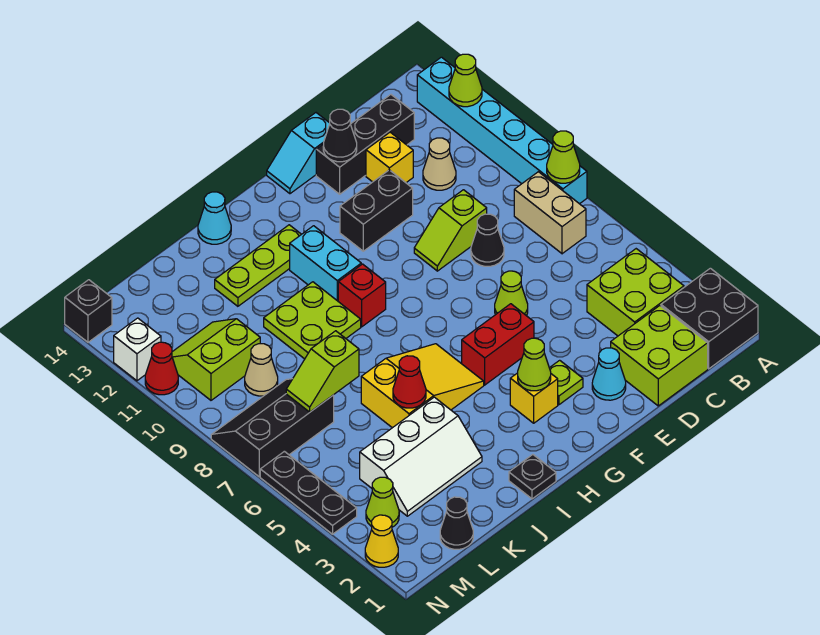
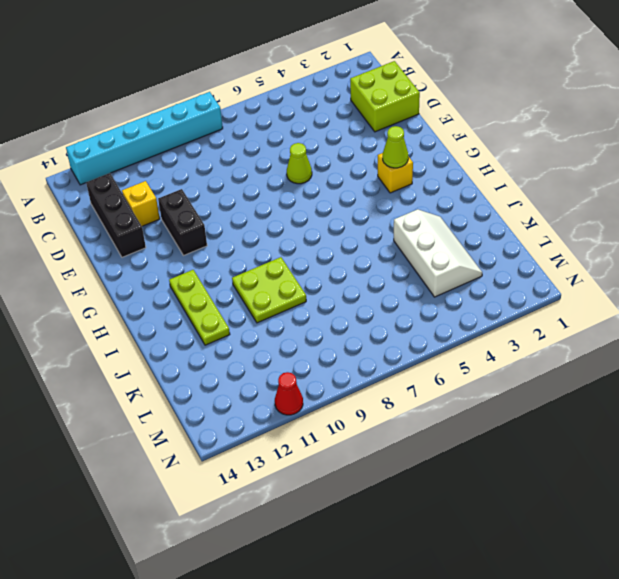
none -> black 2x2 brick [661,268,758,369]
none -> lime 2x2 brick [587,249,684,336]
none -> tan 1x2 brick [514,172,586,254]
none -> tan 1x1 cone [423,138,456,190]

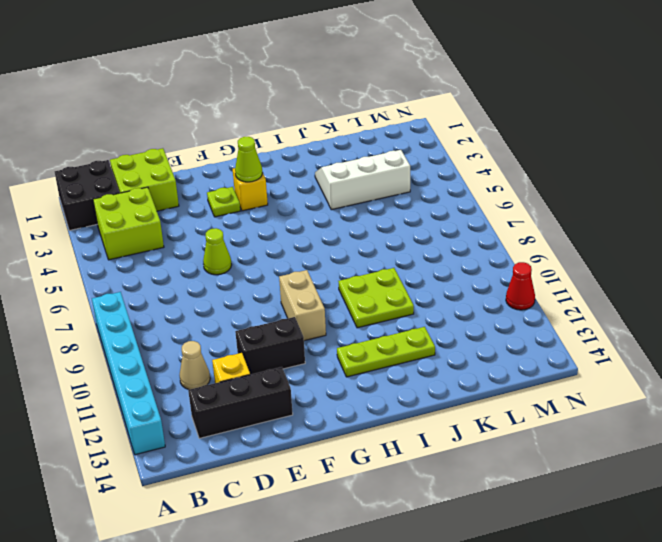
tan 1x2 brick [279,270,326,341] -> tan 1x2 brick moved to [514,172,586,254]
none -> black 1x1 cone [471,214,504,266]
none -> lime 1x2 slope [414,190,487,271]
none -> cyan 1x1 cone [592,348,626,400]
none -> cyan 1x2 slope [267,113,330,194]

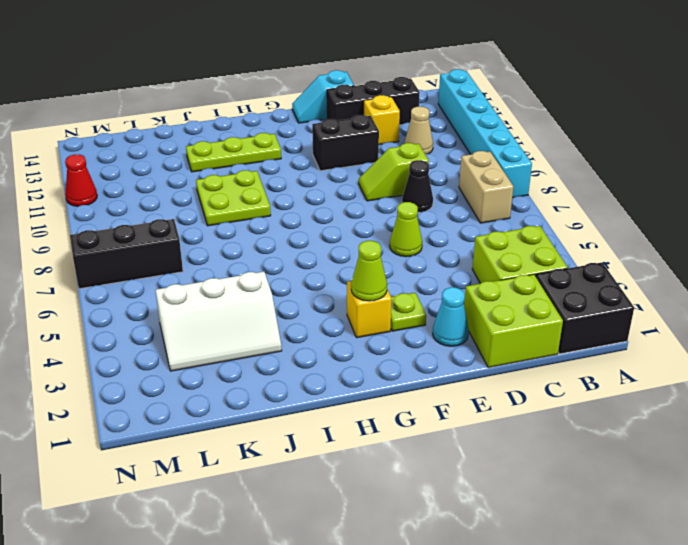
none -> red 1x2 brick [462,304,534,385]
none -> yellow 2x3 slope [361,344,484,428]
none -> red 1x1 brick [338,264,386,327]
none -> cyan 1x2 brick [290,226,361,301]

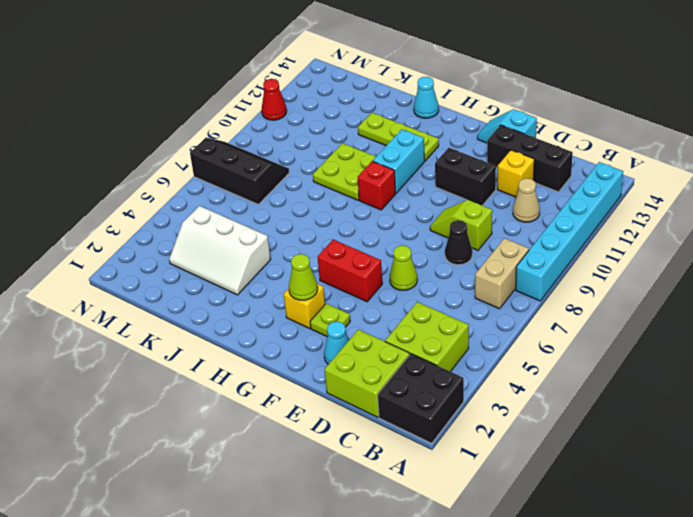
none -> yellow 2x3 slope [361,344,484,428]
none -> black 1x1 plate [509,455,556,499]
none -> black 1x1 cone [440,497,473,549]
none -> tan 1x1 cone [245,344,278,396]

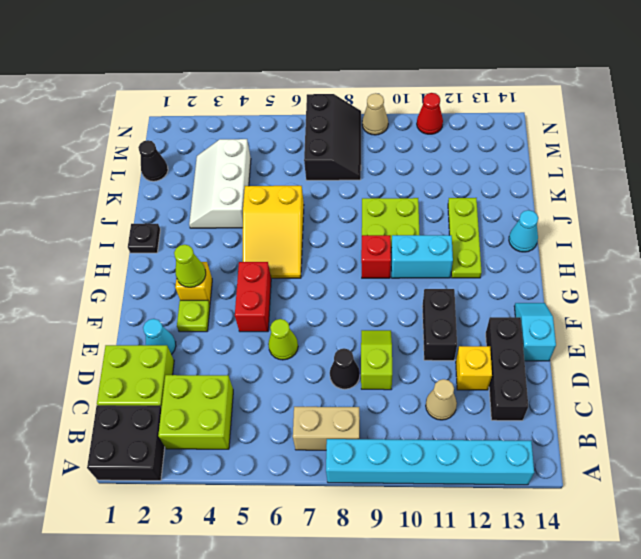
tan 1x1 cone [362,93,388,135] -> tan 1x1 cone moved to [245,344,278,396]
none -> lime 2x2 slope [172,319,260,400]
none -> lime 1x1 cone [366,477,399,527]
none -> yellow 1x1 cone [365,515,398,567]
none -> black 1x3 plate [260,451,357,534]

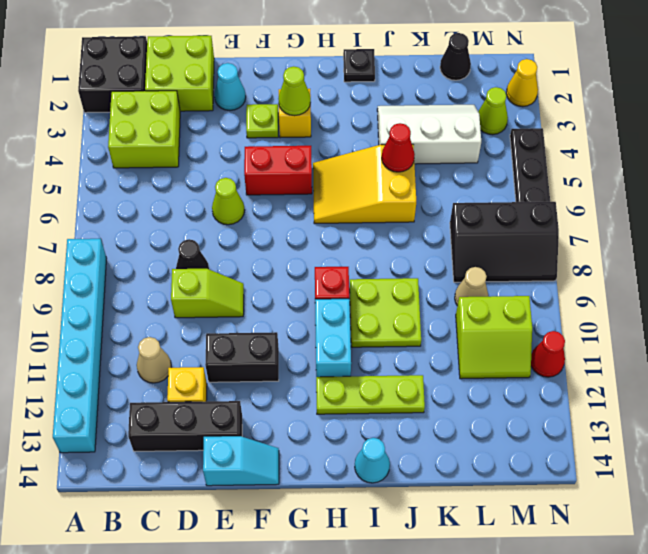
none -> tan 1x2 brick [514,172,586,254]
none -> white 1x1 brick [114,318,161,381]
none -> black 1x1 brick [65,280,112,342]
none -> lime 1x1 cone [547,131,580,183]

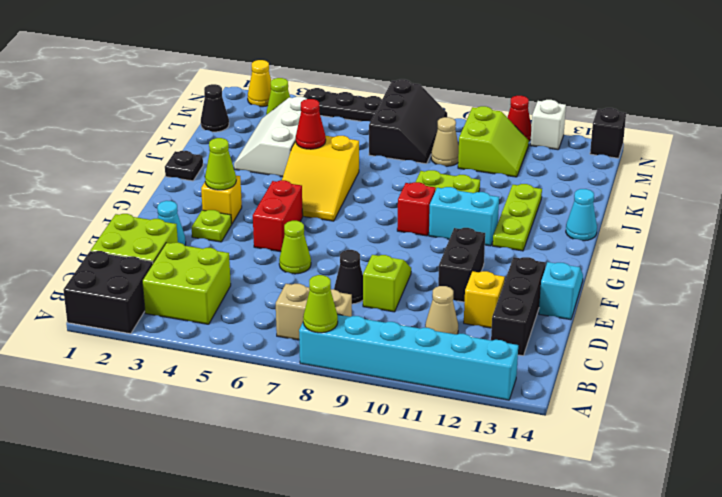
none -> lime 1x1 cone [449,54,482,107]
none -> black 1x1 cone [323,109,357,162]
none -> lime 1x2 slope [286,331,359,412]

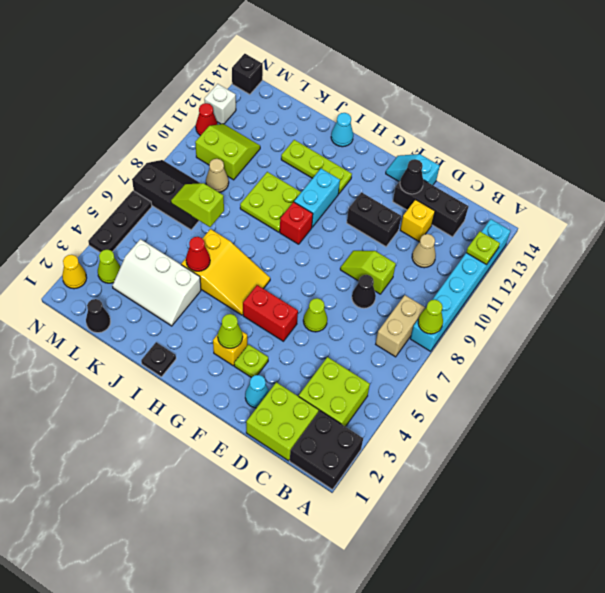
lime 1x1 plate [466,232,500,265] -> lime 1x1 cone [449,54,482,107]

